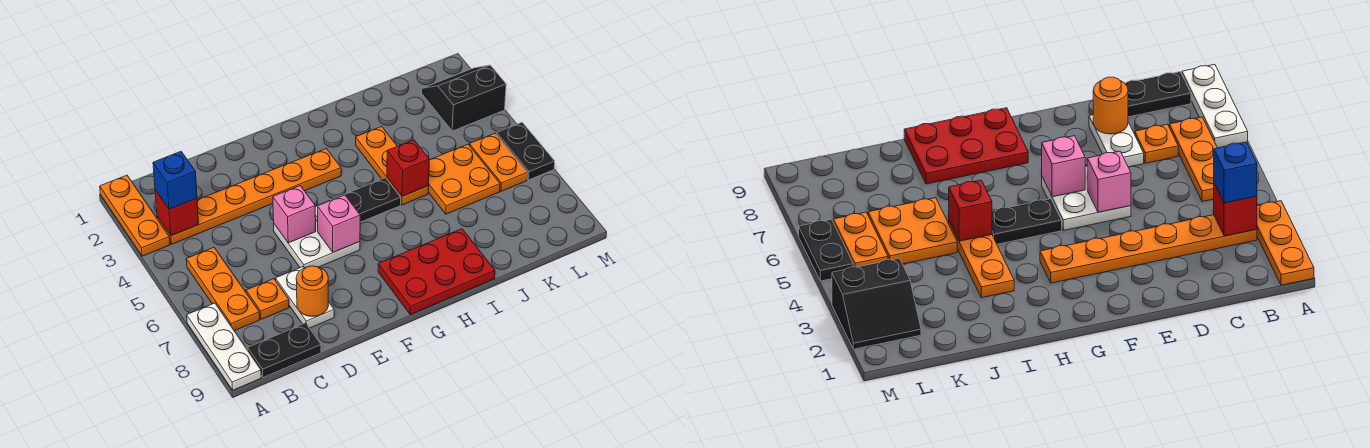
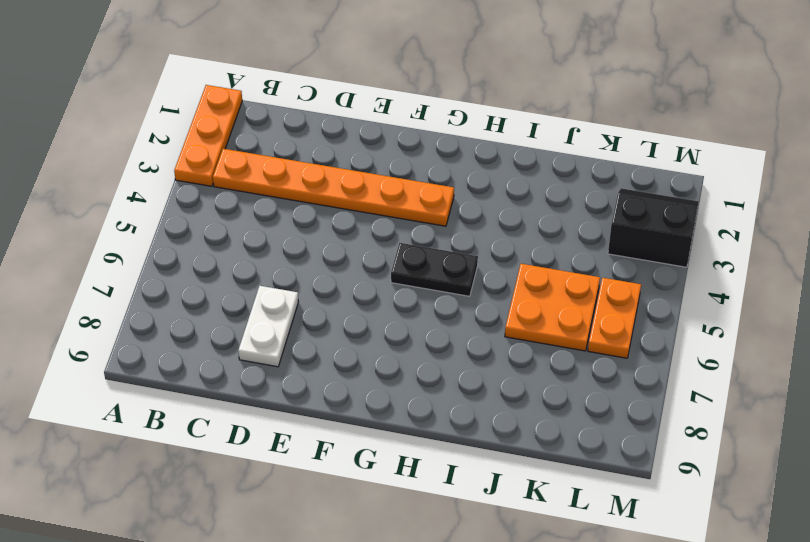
none -> white 1x3 plate [187,303,261,390]
none -> orange 1x3 plate [186,248,260,331]
none -> black 1x2 plate [247,323,321,377]

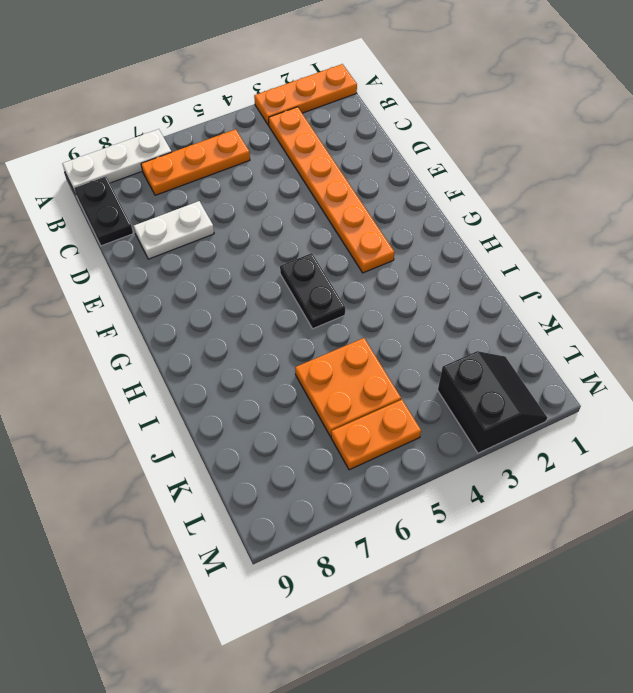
none -> orange 1x1 plate [246,279,289,319]
none -> white 2x2 plate [274,201,360,268]
none -> red 2x3 plate [378,229,495,315]

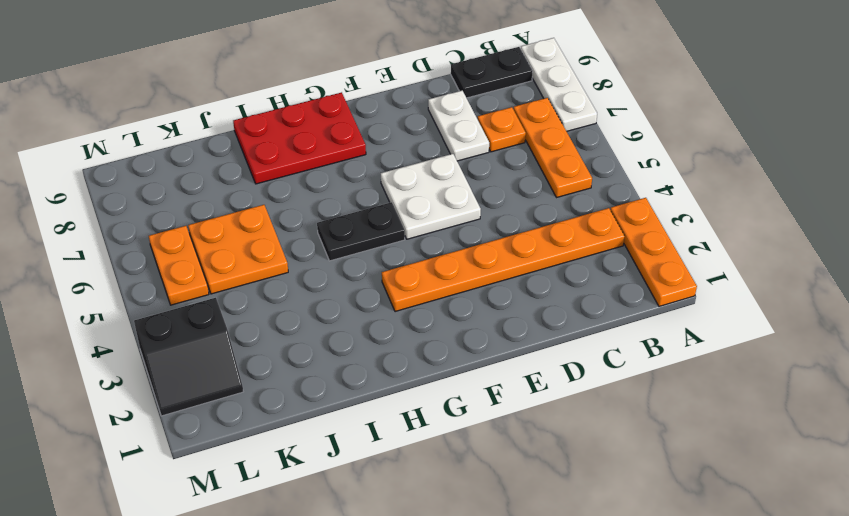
none -> orange 1x3 plate [356,126,429,205]
none -> black 1x2 plate [497,122,555,180]
none -> red 1x1 brick [155,190,199,236]

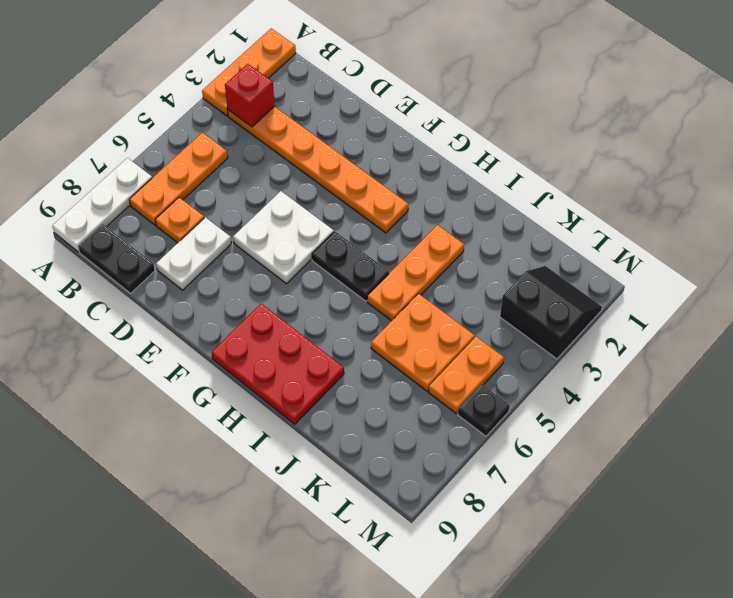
black 1x1 plate [458,384,510,436] -> black 1x2 plate [497,122,555,180]
none -> orange 1x1 round brick [296,266,328,316]
none -> pink 1x1 brick [273,186,316,243]
none -> pink 1x1 brick [318,195,360,252]

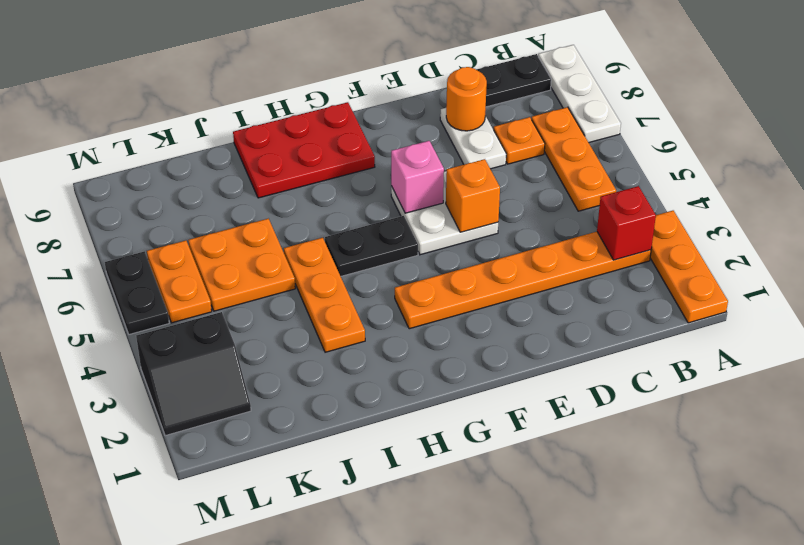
orange 1x1 brick [446,159,500,232] -> pink 1x1 brick [273,186,316,243]
none -> red 1x1 brick [387,140,429,196]
none -> blue 1x1 brick [153,152,197,209]

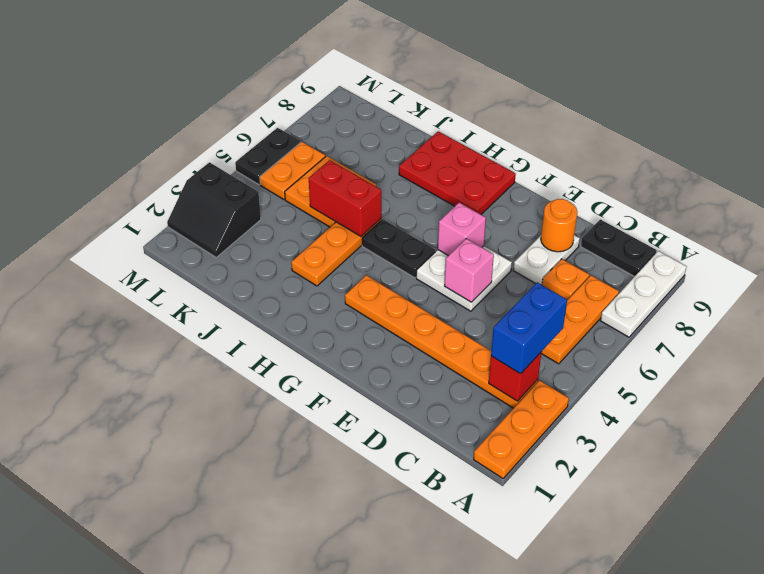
blue 1x2 brick [491,282,567,374] -> blue 1x1 brick [153,152,197,209]
red 1x2 brick [309,160,381,236] -> red 1x1 brick [387,140,429,196]

